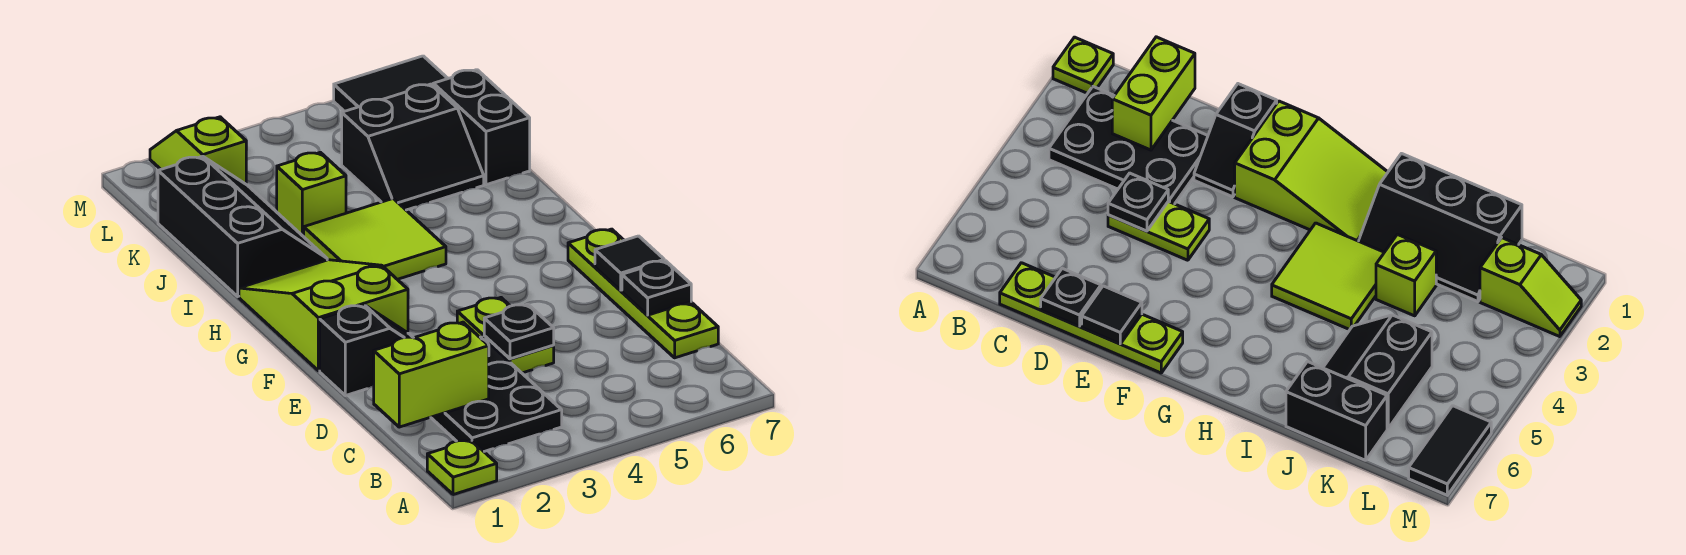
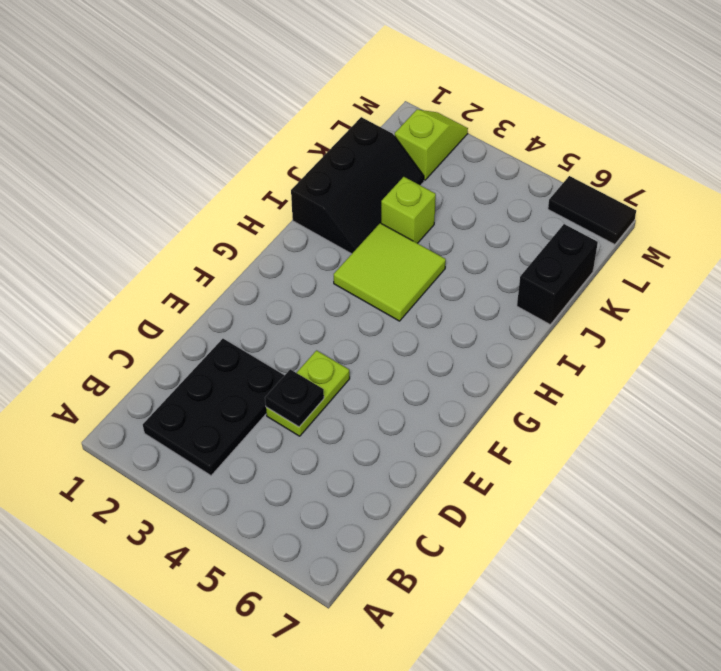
none -> lime 1x1 plate [427,440,497,495]
none -> lime 1x4 plate [568,229,718,358]
none -> black 1x2 slope [320,305,413,396]

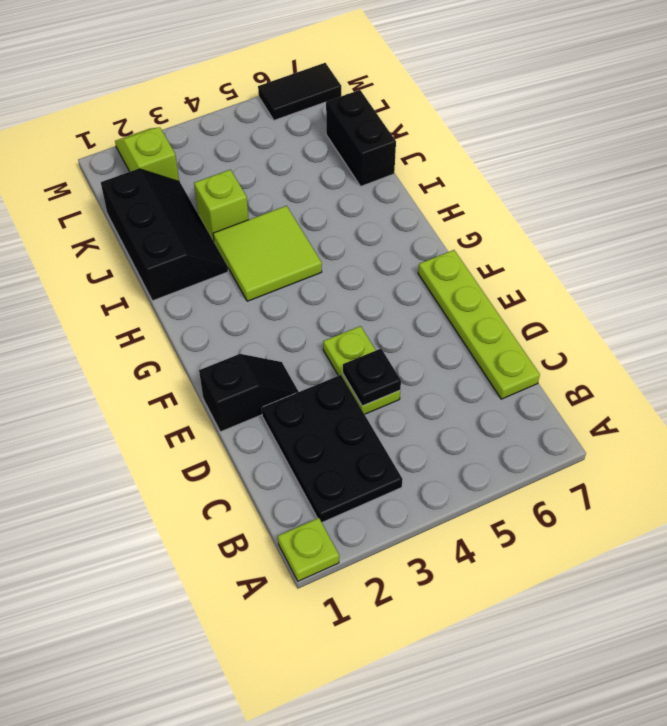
none -> lime 2x3 slope [239,260,408,371]
none -> black 2x2 slope [342,84,484,210]
none -> lime 1x2 brick [374,322,489,427]

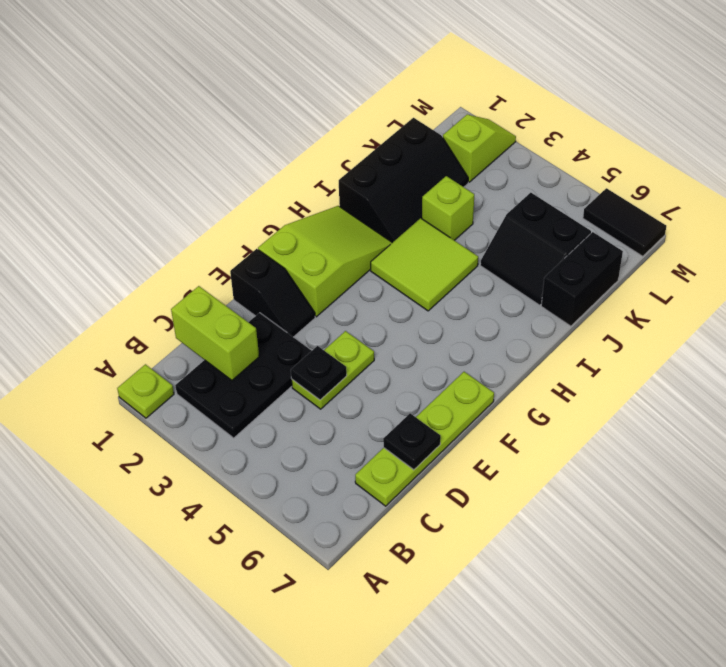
none -> black 1x1 tile [595,236,664,290]

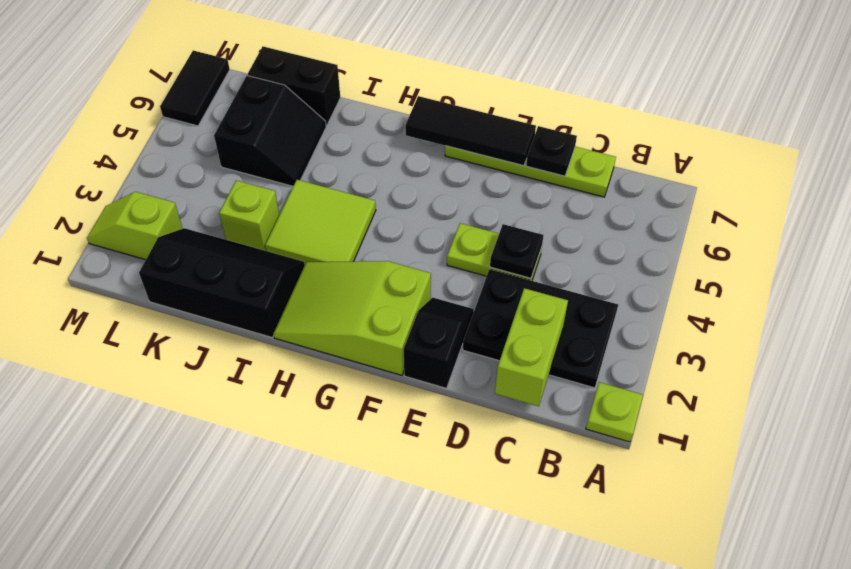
black 1x3 tile [405,96,536,166] -> black 1x1 tile [595,236,664,290]

